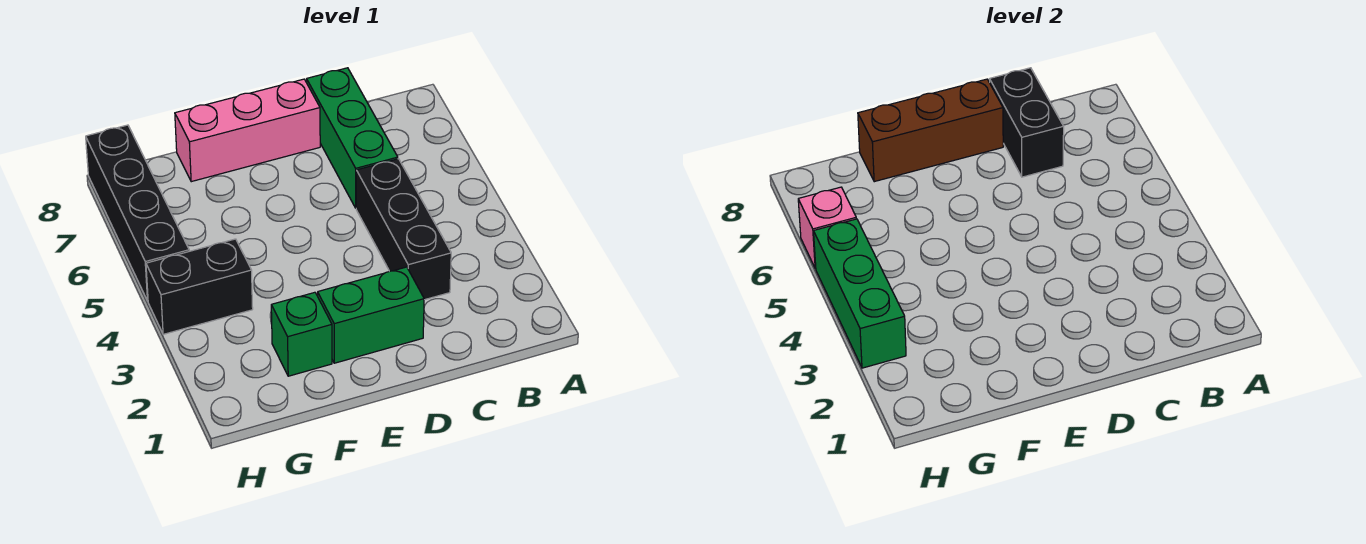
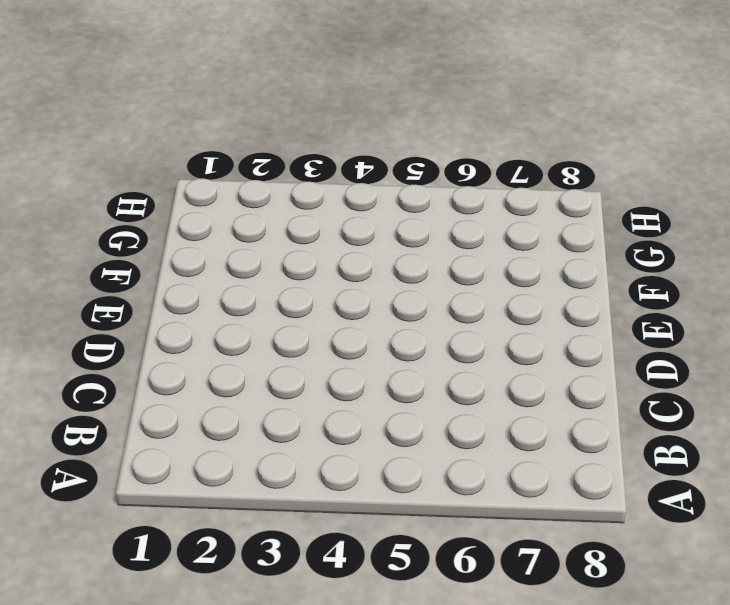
none -> black 1x3 brick [356,159,451,300]
none -> green 1x3 brick [307,68,398,208]

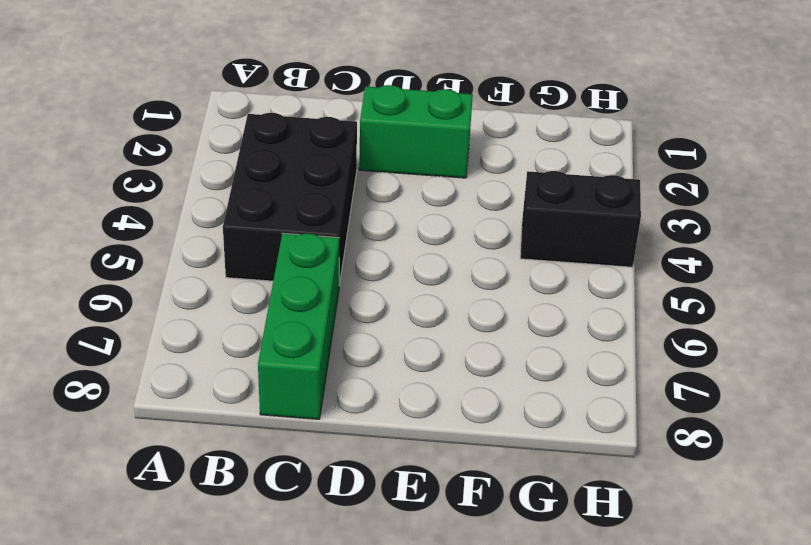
black 2x3 brick [223,113,357,286] -> black 1x3 brick [356,159,451,300]
none -> pink 1x3 brick [175,79,320,182]
none -> green 1x1 brick [271,292,332,376]

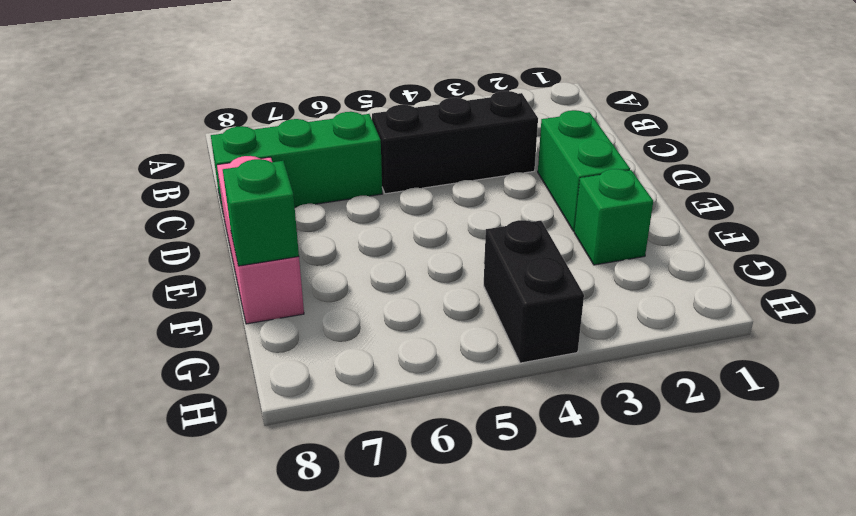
green 1x1 brick [223,159,299,266] -> brown 1x3 brick [858,79,1003,182]
none -> black 1x4 brick [86,125,189,301]
none -> black 1x2 brick [990,68,1064,177]

